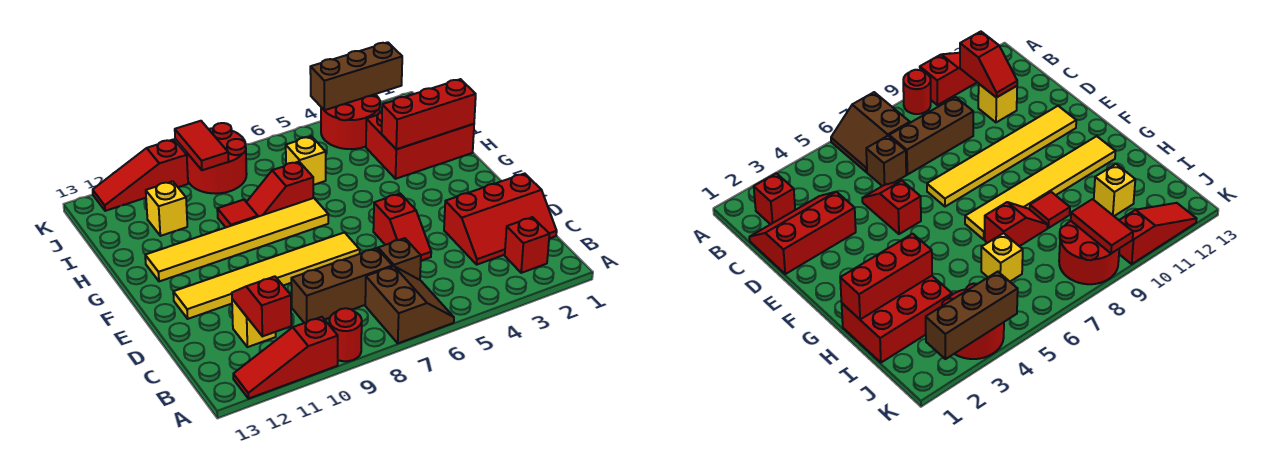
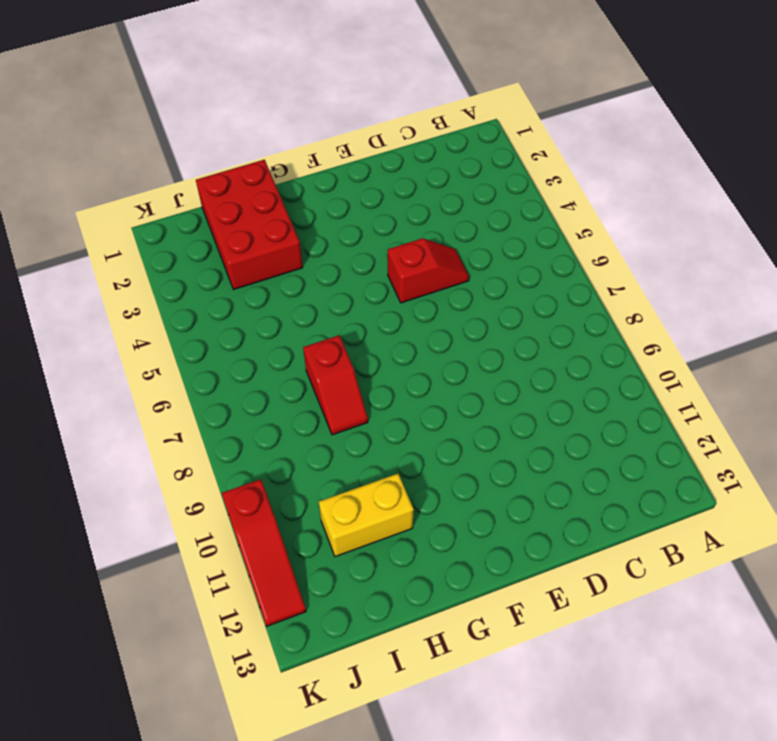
yellow 1x2 brick [319,474,414,557] -> yellow 1x1 brick [146,181,187,236]
none -> brown 2x2 slope [365,266,454,343]
none -> red 1x1 round brick [329,308,362,361]
none -> red 1x3 slope [233,317,338,399]

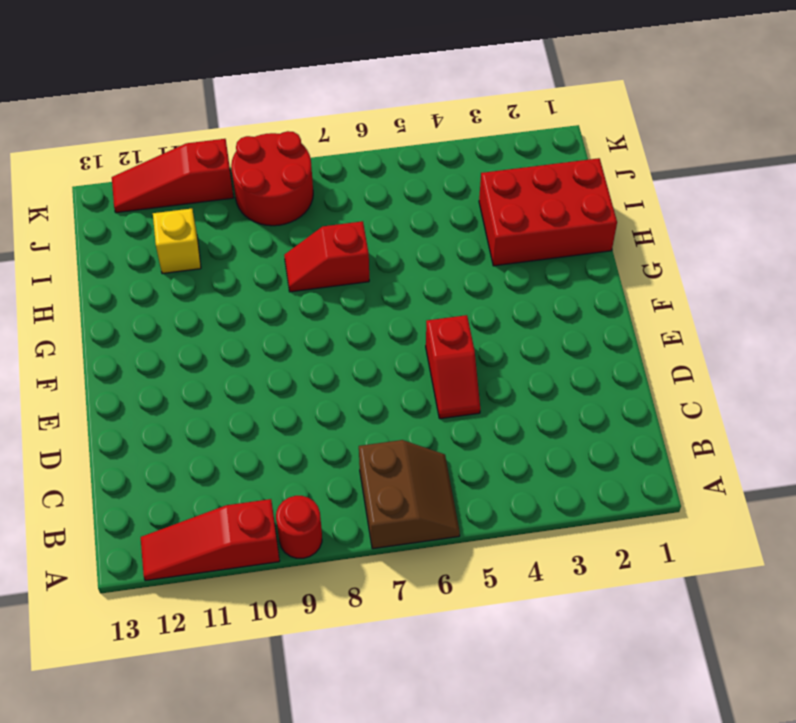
none -> red 1x1 brick [505,217,549,273]
none -> red 2x3 slope [444,173,557,265]
none -> brown 1x1 brick [378,238,421,280]

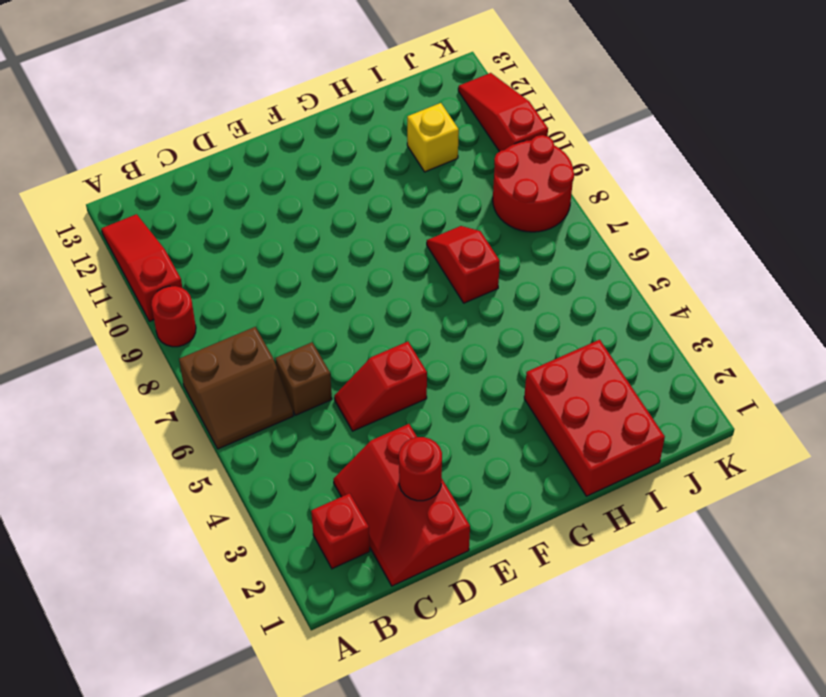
red 1x1 round brick [399,437,442,501] -> none
none -> brown 1x3 brick [291,248,392,323]
none -> yellow 1x1 brick [232,299,276,347]
none -> yellow 1x6 tile [173,233,360,319]

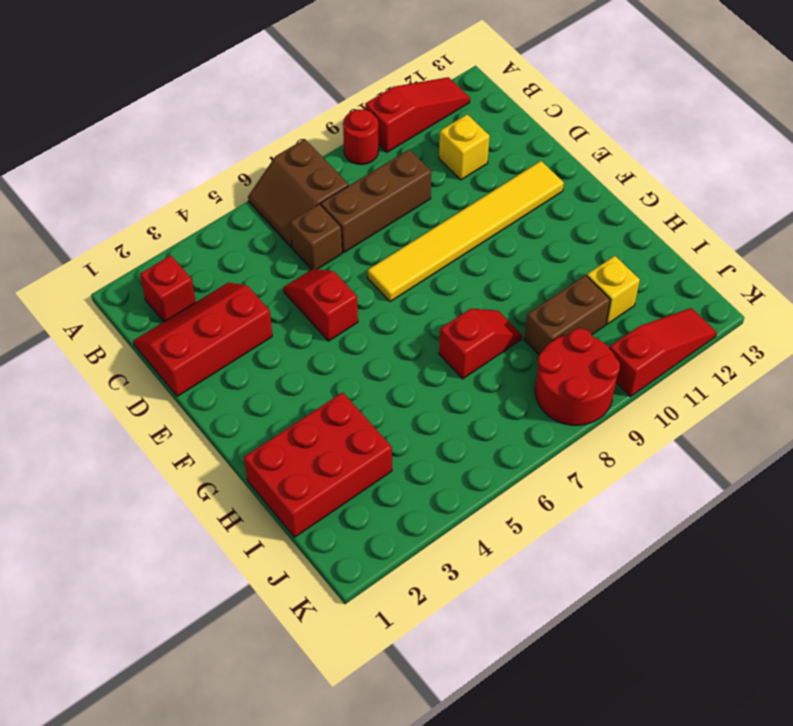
brown 1x2 brick [524,275,610,355] -> none
none -> yellow 1x6 tile [145,198,328,281]
none -> red 1x1 tile [217,200,258,227]
none -> yellow 1x1 brick [286,136,326,185]

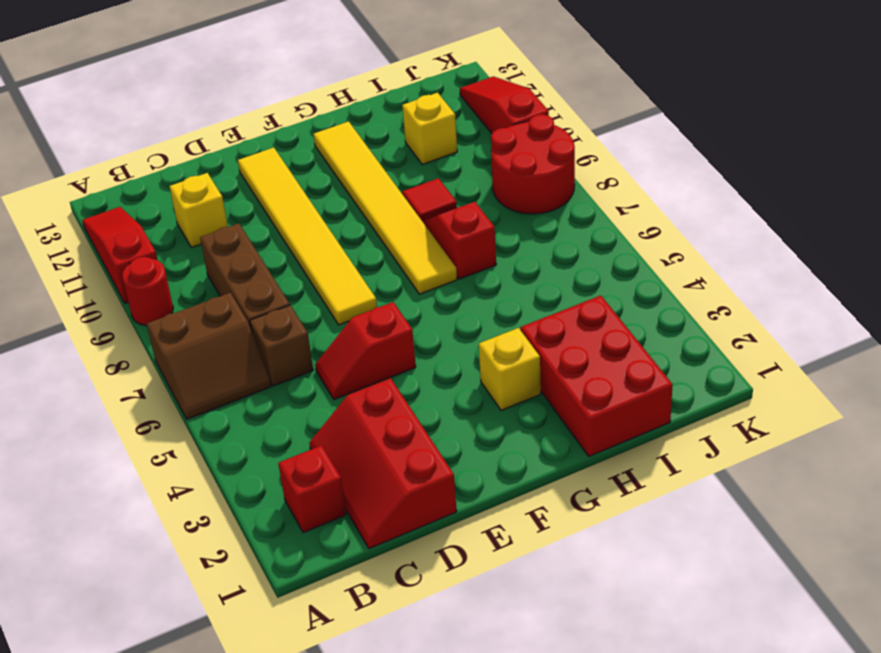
yellow 1x1 brick [479,328,541,410] -> yellow 1x1 brick moved to [286,136,326,185]
none -> red 2x2 round brick [321,94,380,149]
none -> red 1x2 slope [232,276,291,336]
none -> red 1x3 brick [382,79,476,149]

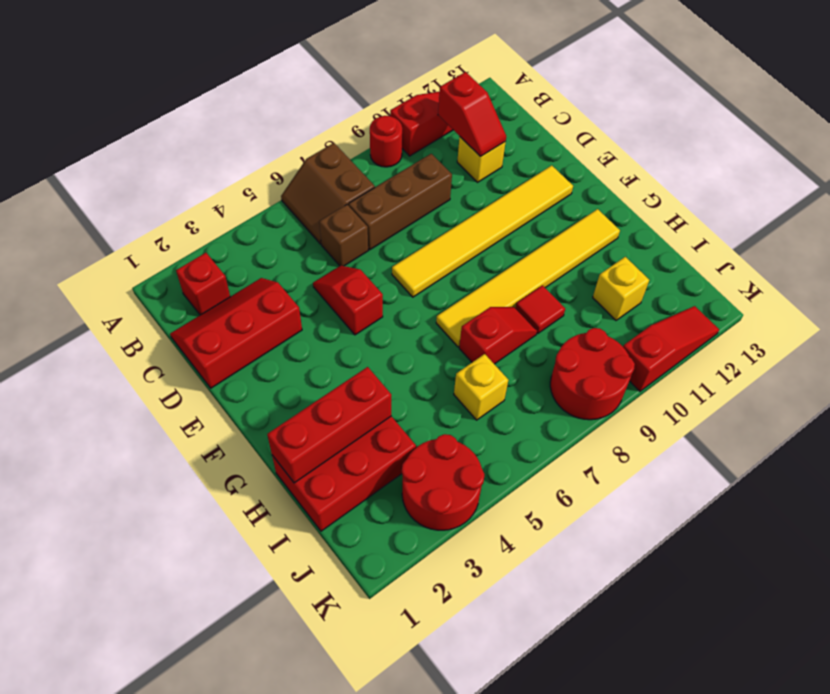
none -> red 1x2 tile [175,121,229,170]
none -> brown 1x3 brick [310,42,402,110]

